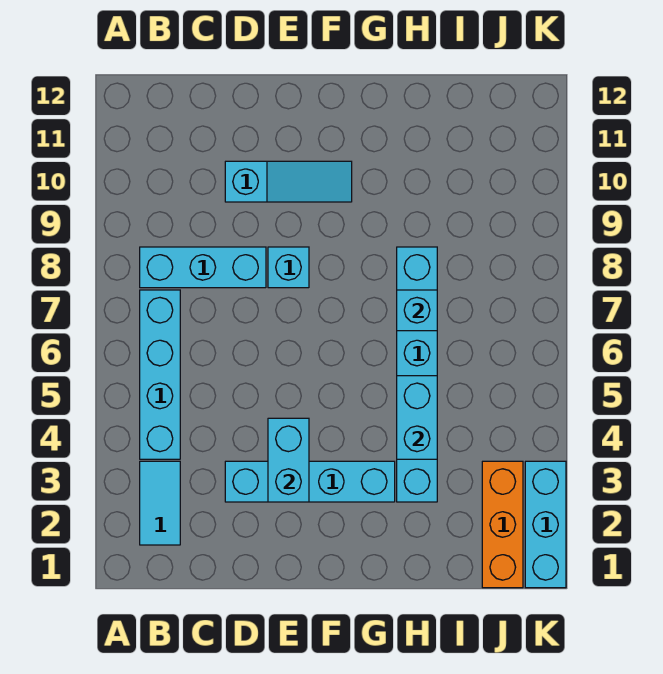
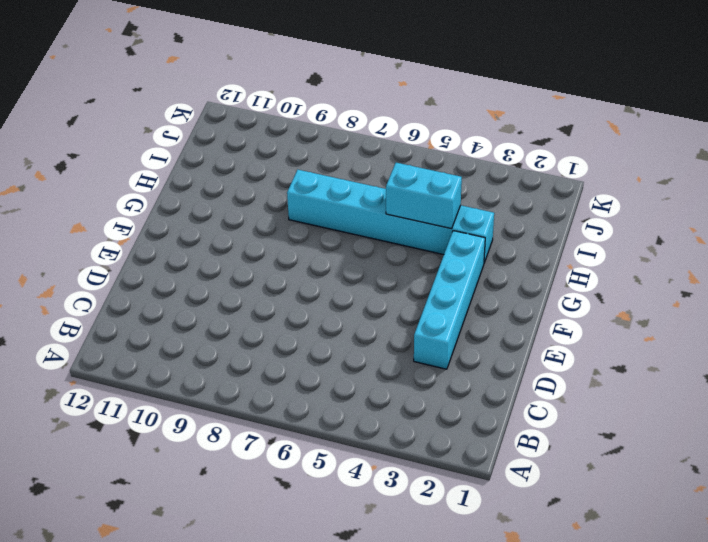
none -> cyan 1x2 tile [140,461,180,545]
none -> cyan 1x4 brick [140,290,180,459]
none -> cyan 1x3 brick [140,247,266,288]

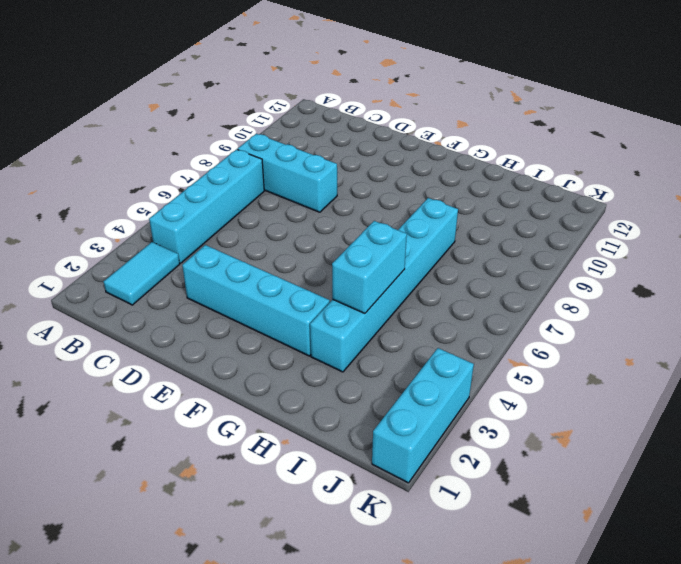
none -> cyan 1x3 slope [225,161,352,202]
none -> cyan 1x1 brick [268,247,309,288]
none -> orange 1x3 brick [482,461,523,588]

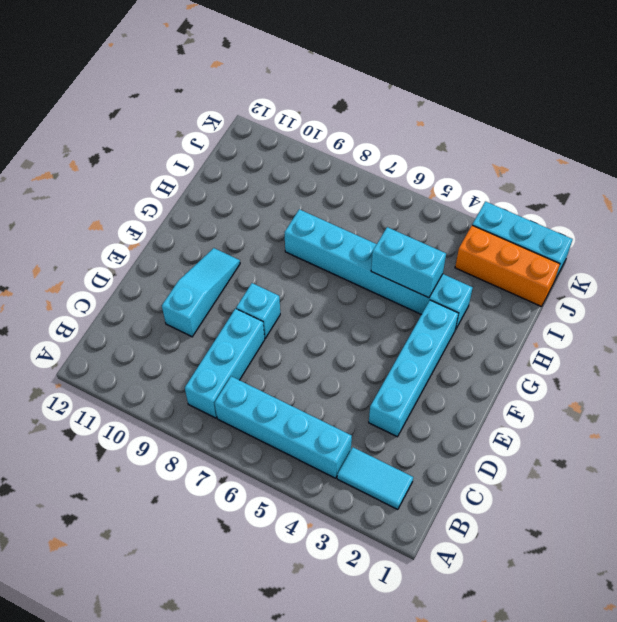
none -> cyan 1x2 brick [268,418,309,502]
none -> cyan 1x1 brick [397,290,437,331]

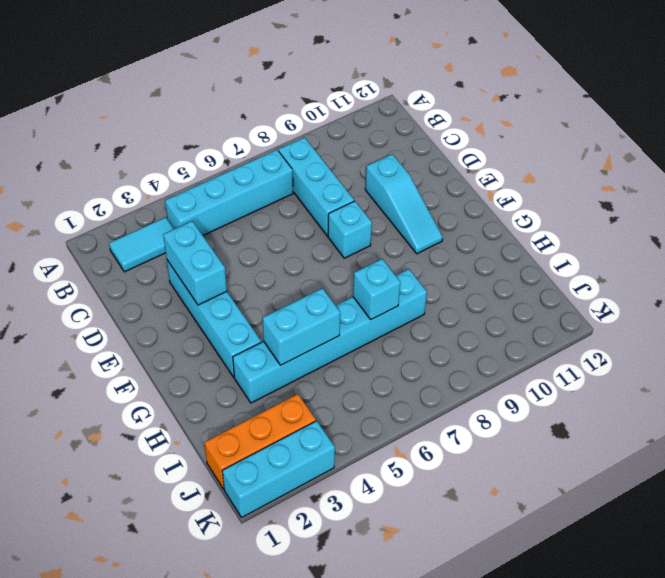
cyan 1x2 brick [163,221,227,305] -> cyan 1x2 brick turned to [268,418,309,502]

